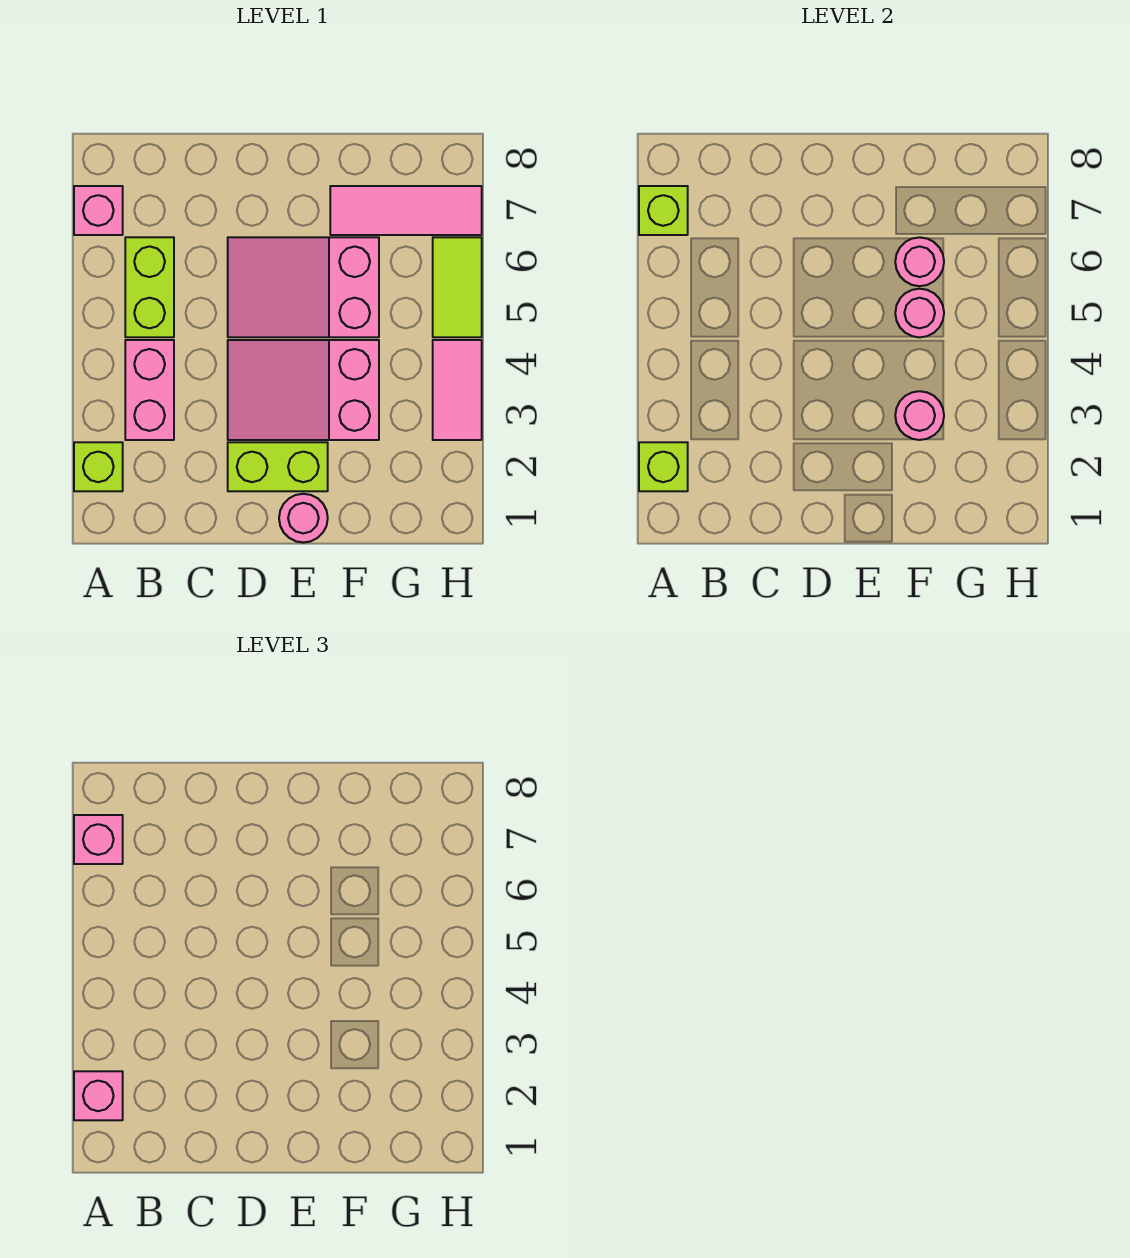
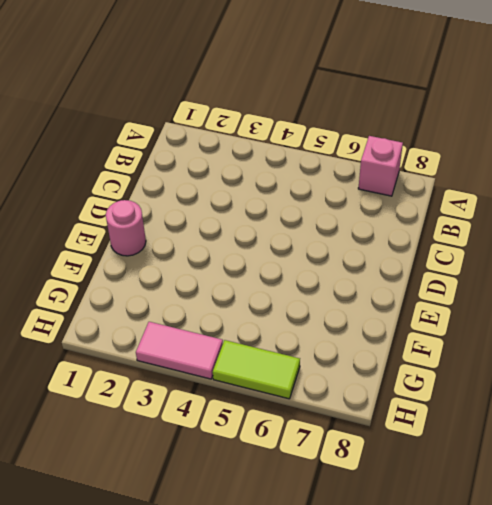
none -> lime 1x1 brick [74,442,123,491]
none -> pink 1x2 brick [125,340,174,440]
none -> lime 1x2 brick [125,237,174,337]

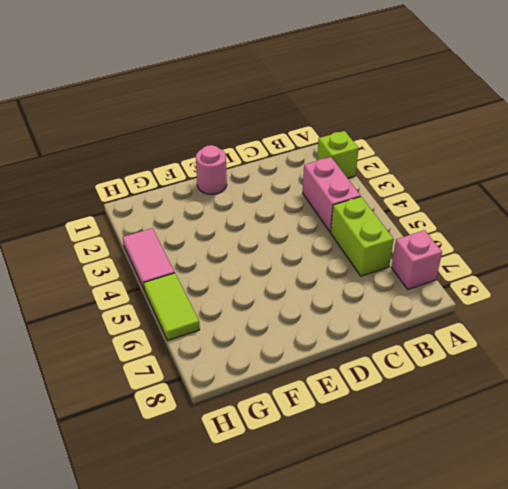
none -> lime 1x2 brick [228,442,328,491]
none -> pink 2x3 slope [228,340,379,440]
none -> pink 2x3 slope [228,237,379,337]

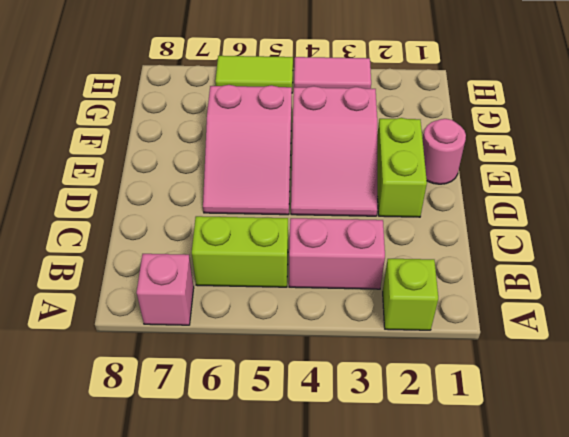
none -> pink 1x3 tile [330,186,482,235]
none -> lime 1x1 brick [639,442,688,491]
none -> lime 1x1 brick [639,186,688,235]

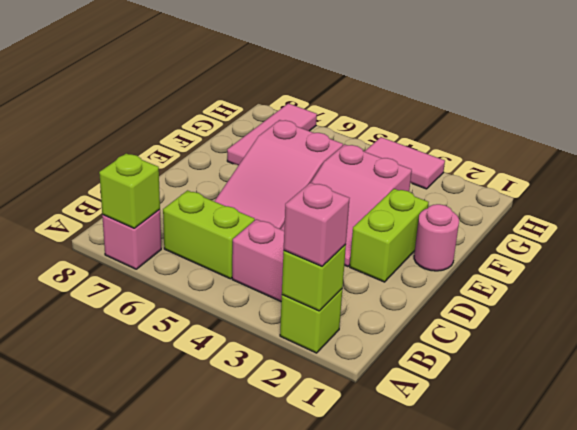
none -> lime 1x2 tile [433,237,482,337]
none -> pink 1x1 round brick [895,391,944,440]
none -> pink 1x1 round brick [895,289,944,337]

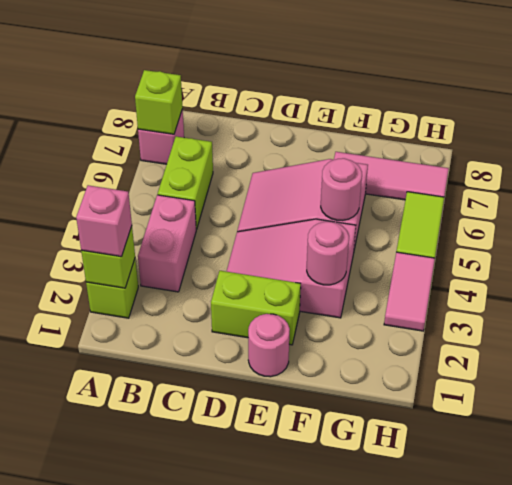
none -> pink 1x1 round brick [895,237,944,286]
none -> pink 1x1 brick [74,815,123,864]

